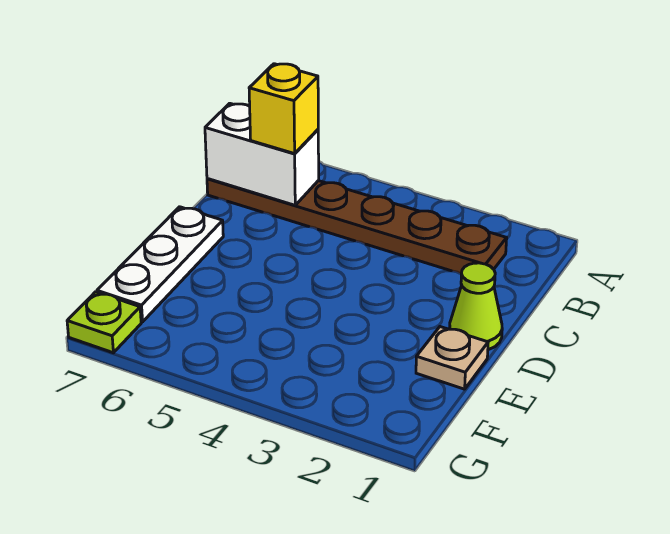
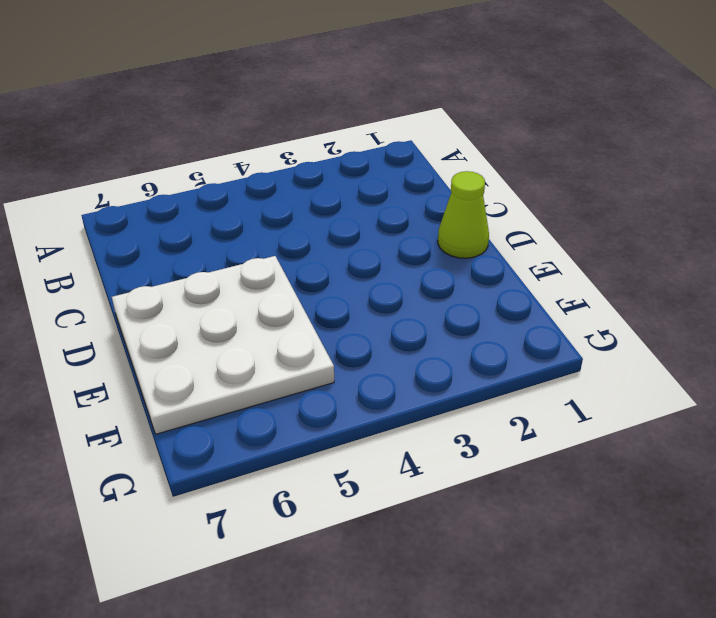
white 3x3 plate [112,256,334,434] -> white 1x3 plate [97,207,223,322]
none -> brown 1x6 plate [207,179,507,274]
none -> tan 1x1 plate [416,327,488,389]

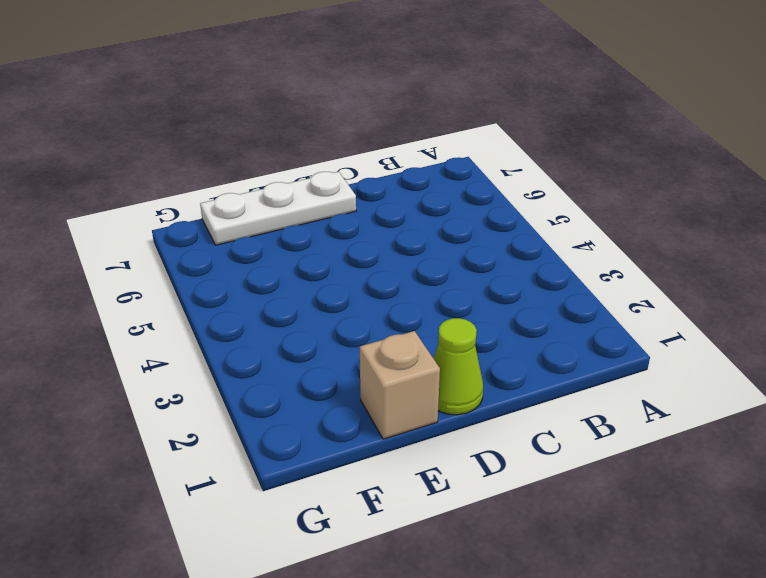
tan 1x1 brick [360,331,440,439] -> tan 1x1 plate [416,327,488,389]
none -> brown 1x6 plate [207,179,507,274]
none -> lime 1x1 plate [67,292,141,353]

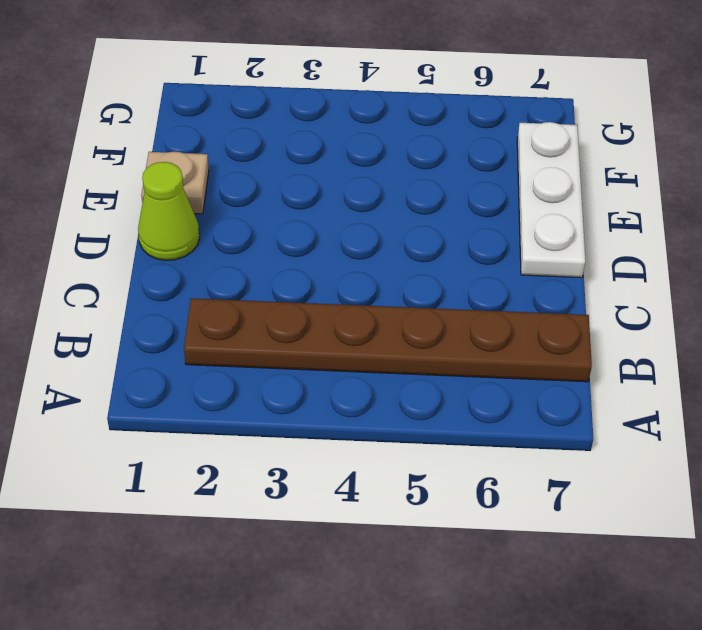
none -> lime 1x1 plate [67,292,141,353]
none -> white 1x2 brick [205,103,319,205]

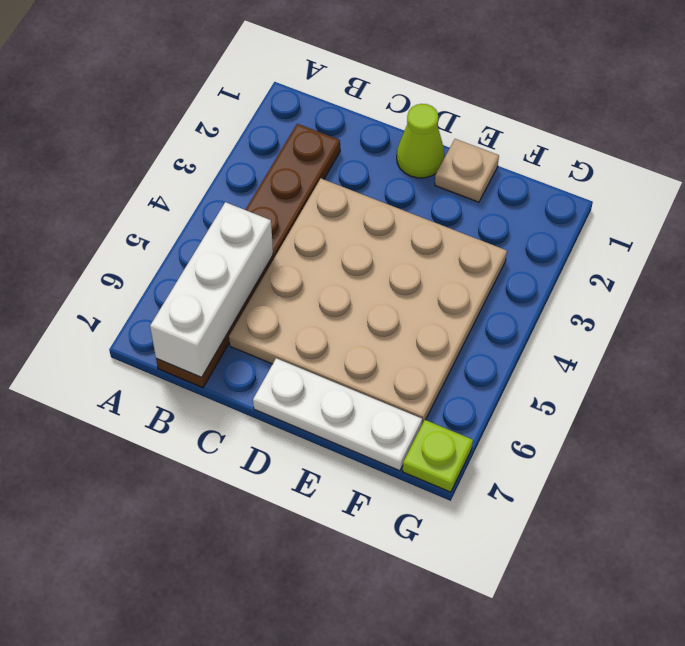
white 1x3 brick [150,202,273,377] -> white 1x2 brick [205,103,319,205]
tan 4x4 plate [229,179,507,424] -> none
none -> yellow 1x1 brick [249,64,318,154]

